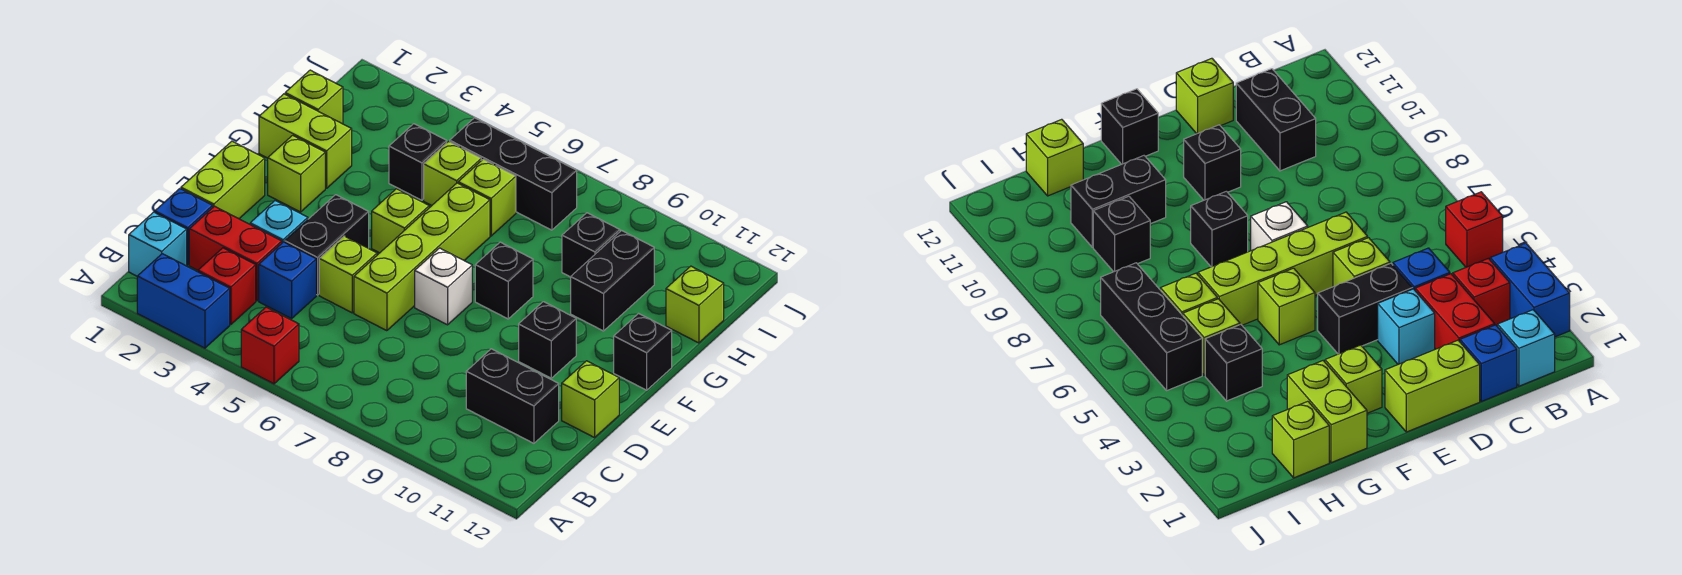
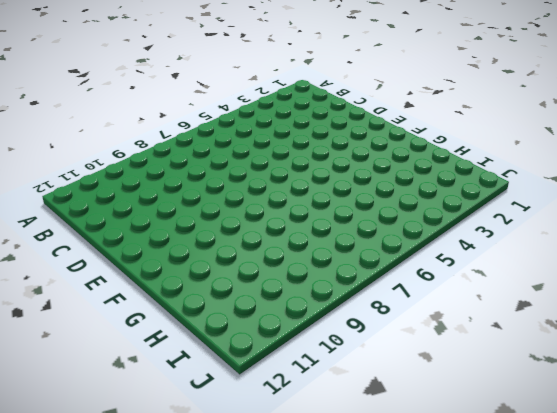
none -> blue 1x2 brick [137,254,230,348]
none -> red 1x1 brick [241,307,299,384]
none -> cyan 1x1 brick [129,212,187,276]

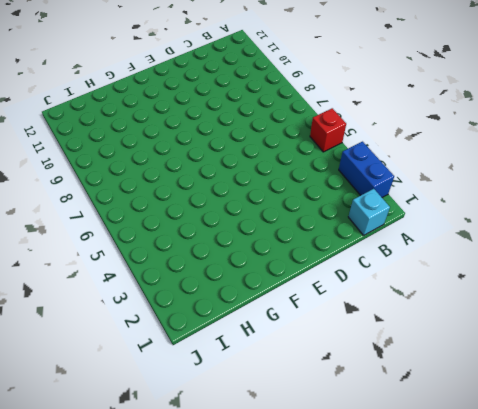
none -> red 1x1 brick [198,248,256,324]
none -> blue 1x1 brick [155,189,213,265]
none -> red 1x2 brick [189,206,282,301]

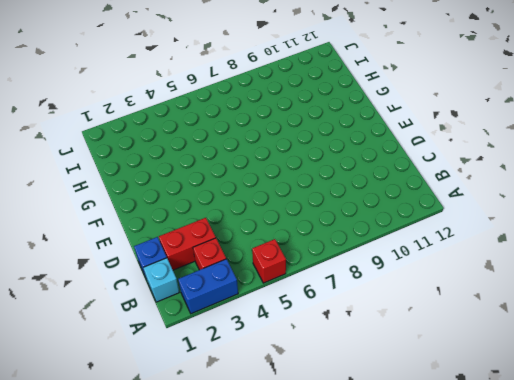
none -> blue 1x1 brick [259,242,316,319]
none -> black 1x2 brick [466,349,559,443]
none -> lime 1x2 brick [181,141,265,219]

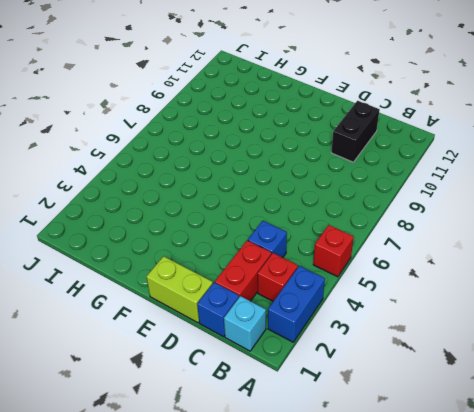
none -> cyan 1x1 brick [250,201,308,243]
none -> black 1x2 brick [285,195,369,295]
none -> lime 1x1 brick [319,236,377,313]

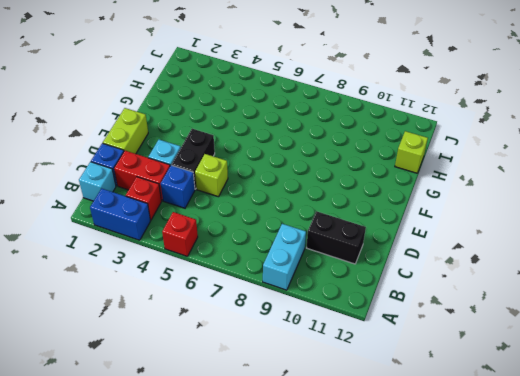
cyan 1x2 brick [263,224,306,290] -> none
none -> lime 1x4 brick [354,183,490,331]
none -> lime 1x1 brick [562,361,619,438]
none -> white 1x1 brick [415,248,472,325]

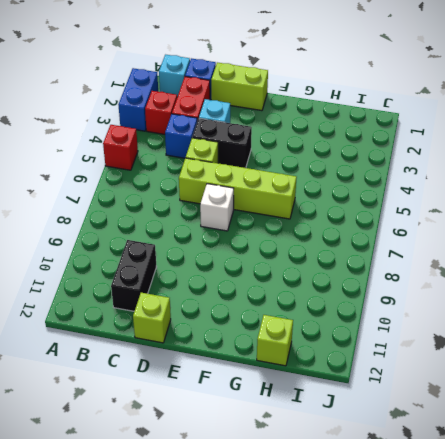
none -> black 1x1 brick [519,302,576,378]
none -> lime 1x1 brick [268,135,325,212]
none -> lime 1x1 brick [372,189,429,253]

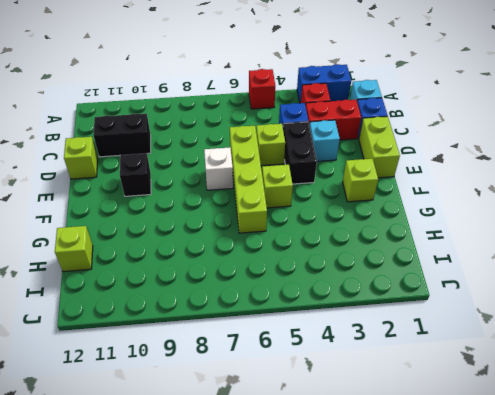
none -> black 1x1 brick [475,242,533,319]
none -> black 1x1 brick [614,314,672,390]
none -> lime 1x2 brick [259,94,352,188]

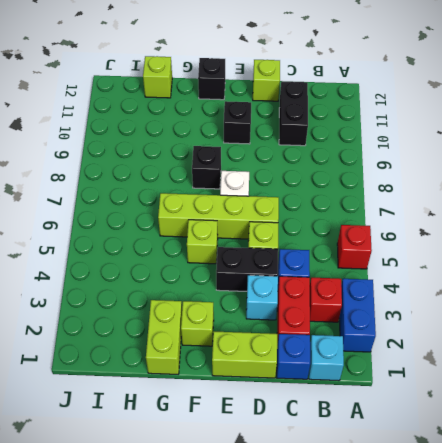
none -> black 1x2 brick [571,231,654,331]
none -> lime 1x1 brick [285,70,343,124]
none -> black 1x1 brick [389,124,447,200]

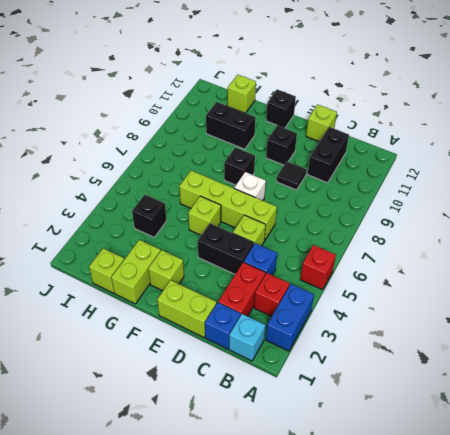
black 1x1 tile [276,162,307,190] -> none
none -> cyan 1x1 brick [250,201,308,243]
none -> lime 1x1 brick [424,142,481,205]
none -> lime 1x1 brick [458,159,516,236]

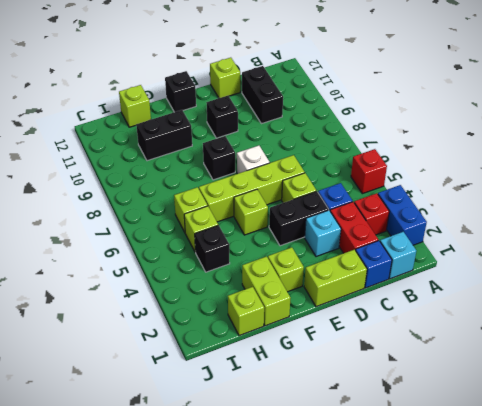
none -> black 1x1 brick [562,213,620,277]
none -> black 1x3 brick [450,118,577,230]

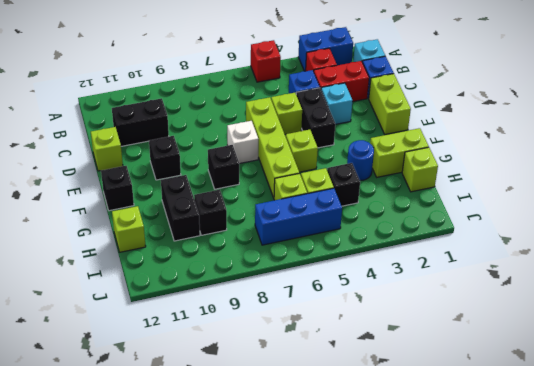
blue 1x1 round brick [347,140,374,181] -> none
blue 1x3 brick [255,188,342,245] -> black 1x3 brick [450,118,577,230]
none -> lime 1x1 brick [268,135,325,212]

